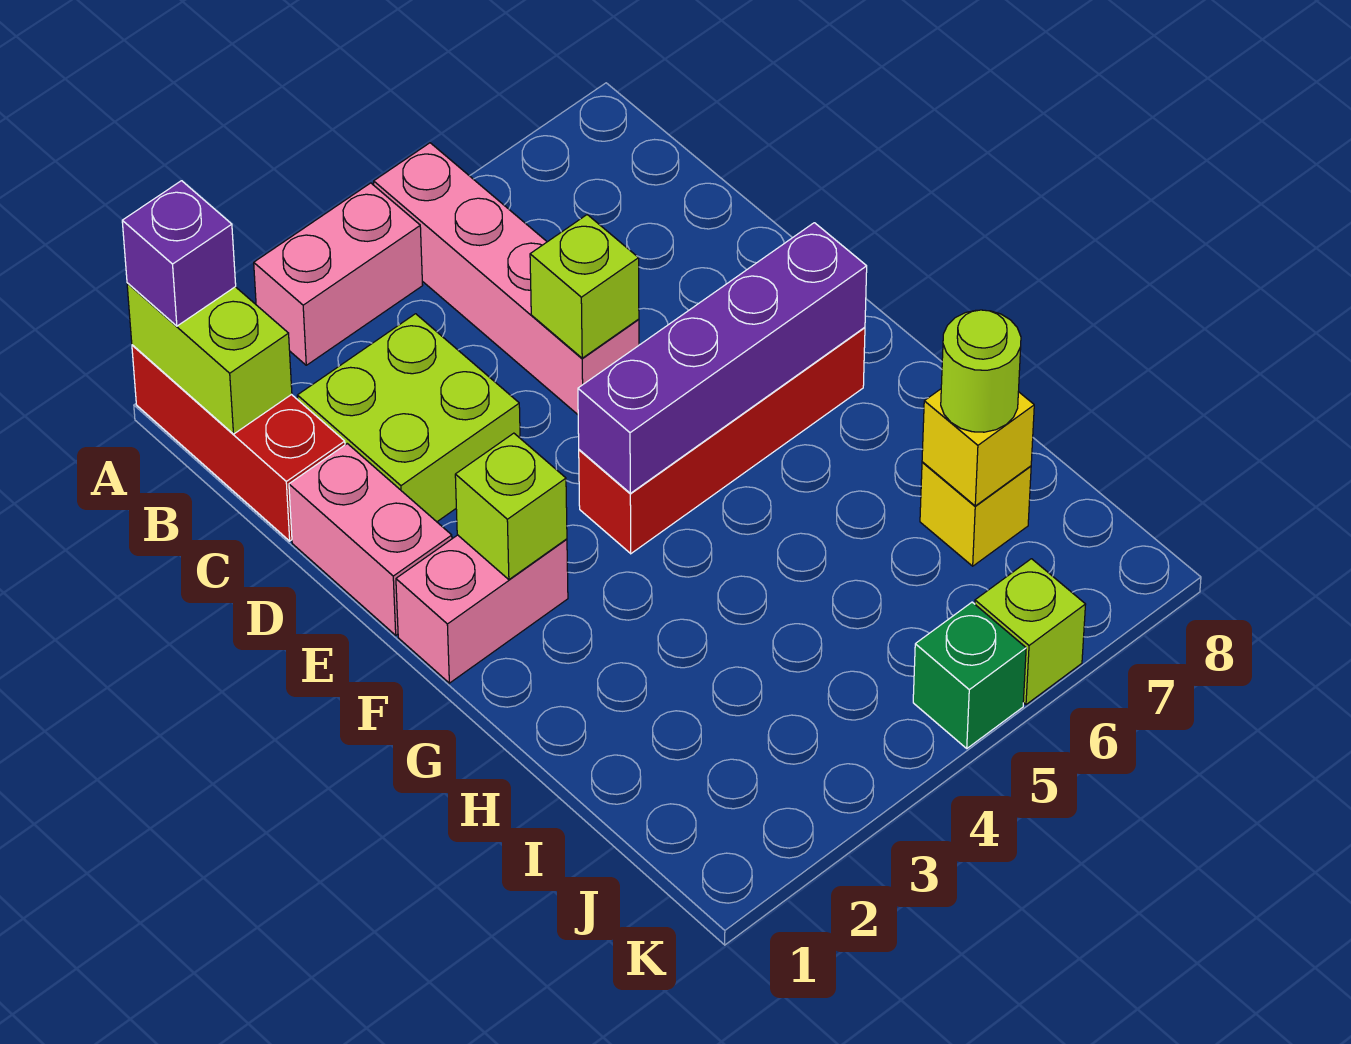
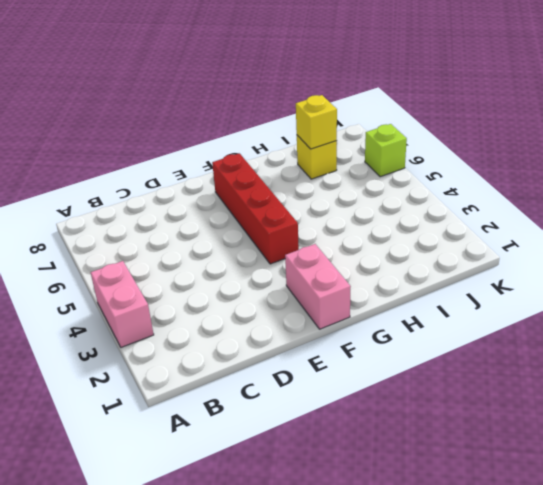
none -> red 1x3 brick [132,345,345,541]
none -> pink 1x4 brick [374,143,639,414]
none -> lime 2x2 brick [297,314,520,522]

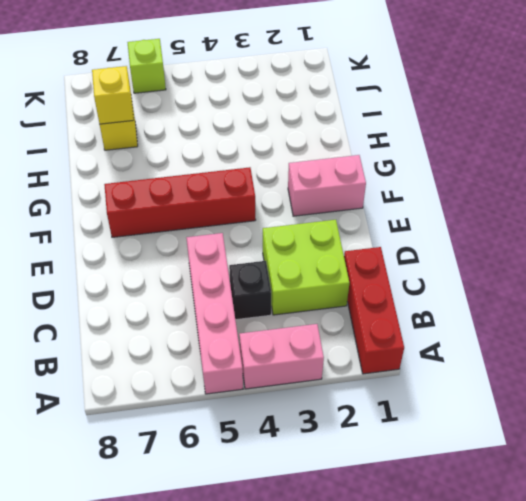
black 1x1 brick [229,261,271,320] -> none
none -> pink 1x2 brick [289,444,452,635]
none -> green 1x1 brick [913,602,1026,748]
none -> lime 1x2 brick [127,283,292,434]

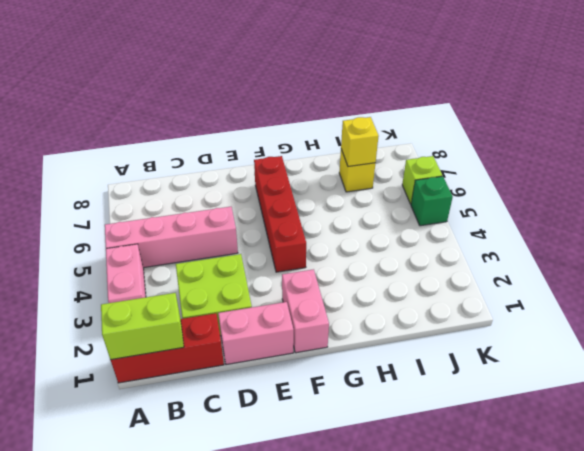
none -> lime 1x1 brick [530,215,639,358]
none -> lime 1x1 brick [455,433,567,580]
none -> purple 1x4 brick [578,223,867,493]

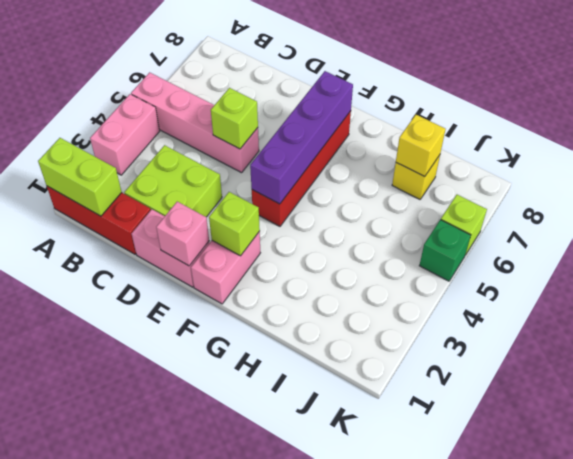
pink 1x1 brick [156,202,209,266] -> none
none -> purple 1x1 brick [122,181,236,326]
none -> lime 1x1 round brick [941,310,1021,432]

